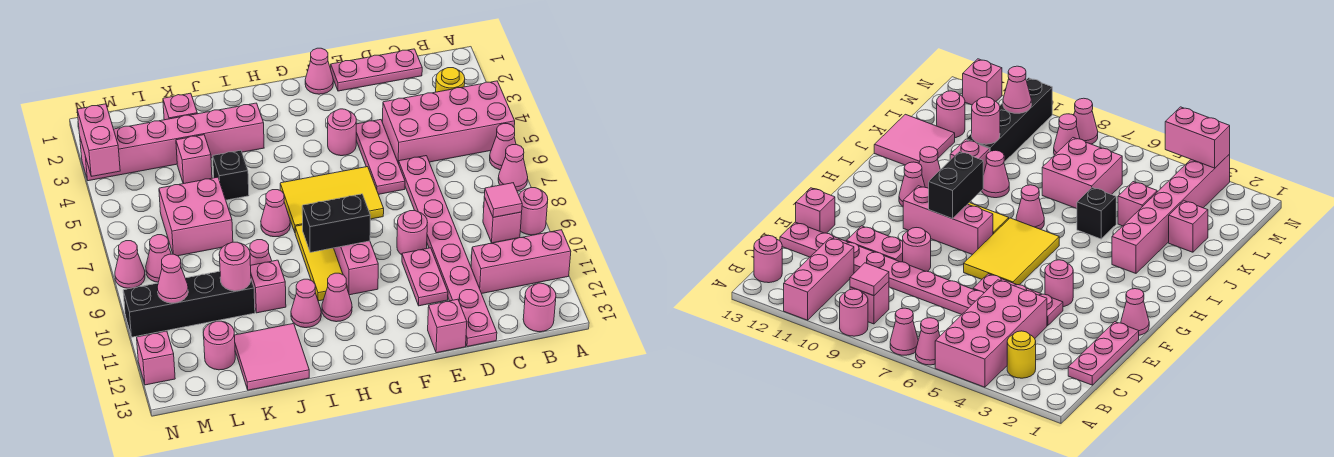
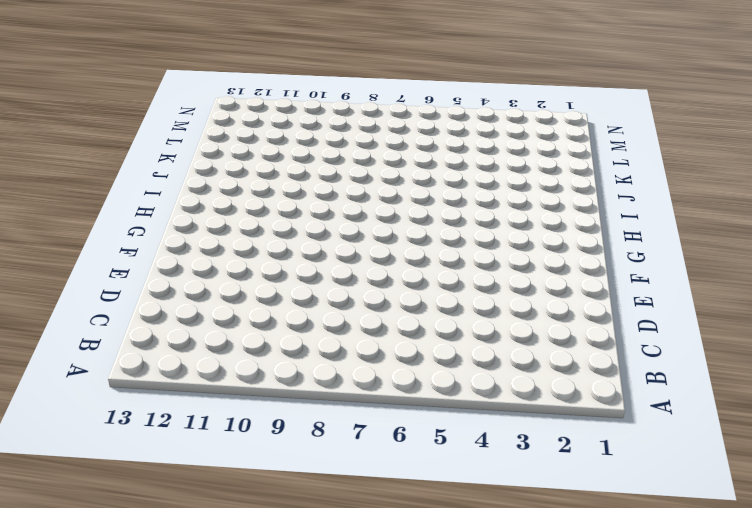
none -> pink 2x4 brick [383,81,515,164]
none -> pink 1x1 cone [490,124,516,170]
none -> pink 1x1 cone [498,145,528,191]
none -> pink 1x1 round brick [519,188,548,235]

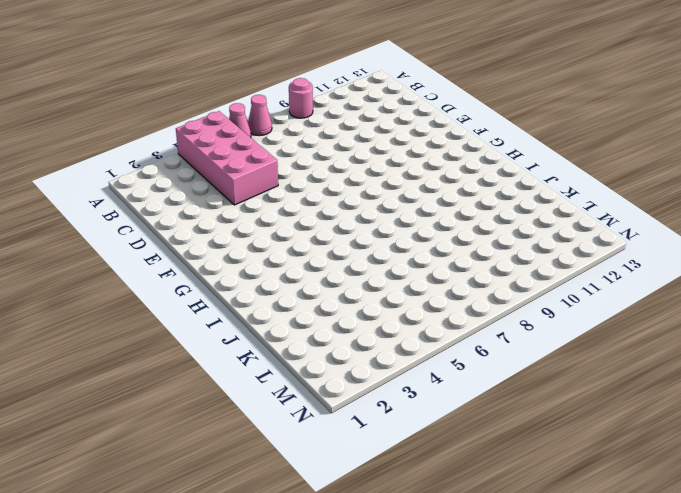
none -> pink 1x3 brick [471,230,571,294]
none -> yellow 1x1 round brick [436,68,465,92]
none -> pink 1x1 brick [483,197,522,243]
none -> pink 1x1 round brick [523,283,556,332]

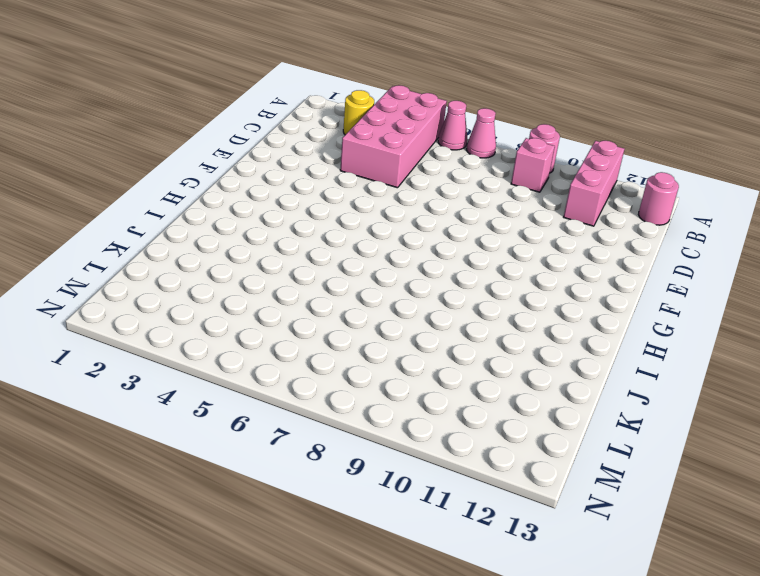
none -> pink 1x3 plate [331,49,422,91]
none -> pink 1x8 plate [399,156,497,347]
none -> pink 1x3 plate [356,120,405,194]
none -> pink 1x1 round brick [397,211,427,255]

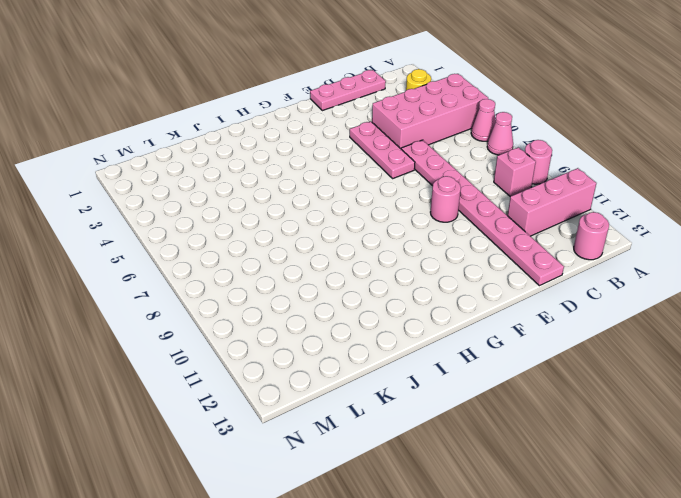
none -> pink 1x2 plate [402,248,448,306]
none -> pink 1x1 brick [428,299,467,353]
none -> pink 1x1 cone [305,48,333,94]
none -> pink 1x1 round brick [328,109,356,156]

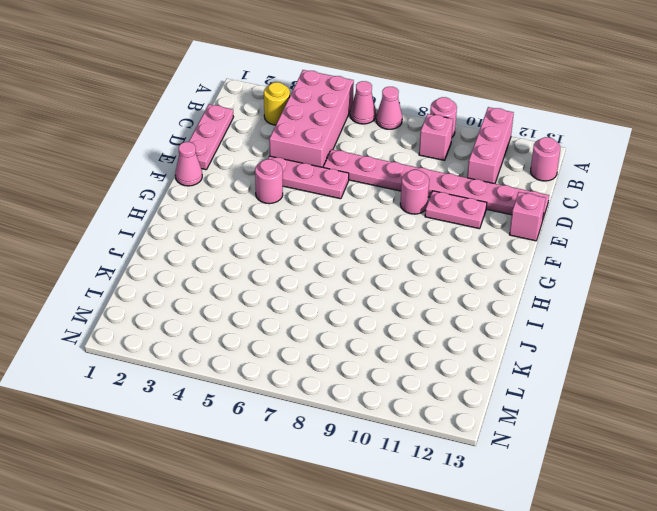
none -> yellow 2x3 tile [280,167,384,232]
none -> pink 1x3 brick [334,241,378,295]
none -> yellow 1x3 tile [295,225,347,301]
none -> pink 1x1 cone [322,273,352,322]

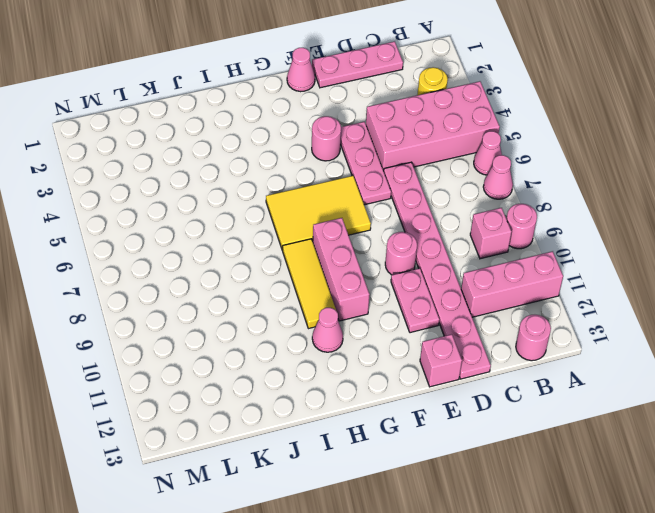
none -> pink 1x6 brick [80,103,264,181]
none -> pink 1x1 cone [261,190,290,237]
none -> pink 1x1 cone [291,279,321,328]
none -> black 1x1 brick [213,150,249,200]

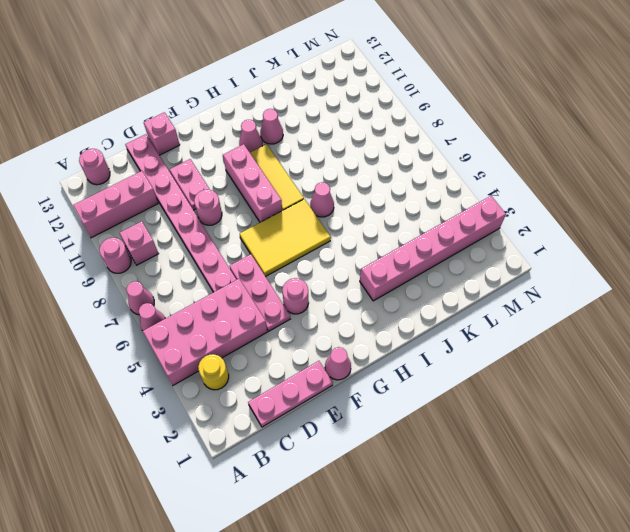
none -> black 1x1 brick [213,150,249,200]
none -> pink 1x1 cone [250,240,272,265]
none -> pink 1x1 brick [251,260,286,313]
none -> pink 2x2 tile [235,324,309,390]

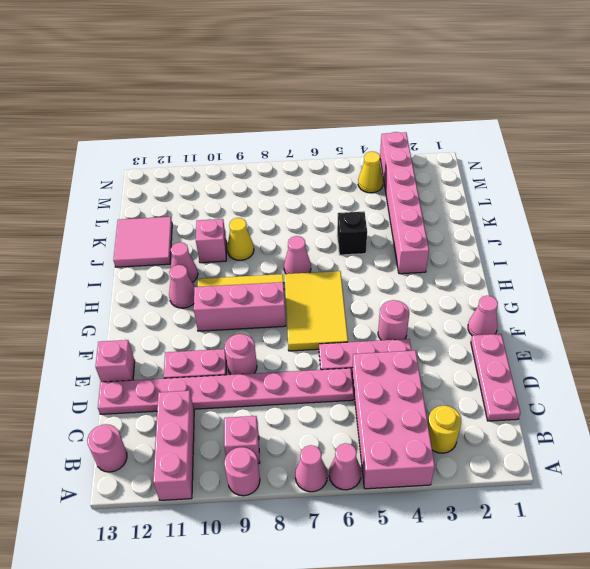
yellow 1x1 cone [227,218,254,260] -> pink 1x1 cone [250,240,272,265]
yellow 1x1 cone [358,151,383,193] -> none
none -> pink 1x1 brick [163,93,197,120]
none -> pink 1x1 brick [176,135,212,184]
none -> pink 2x2 brick [159,177,233,256]
none -> black 1x4 brick [123,271,255,337]

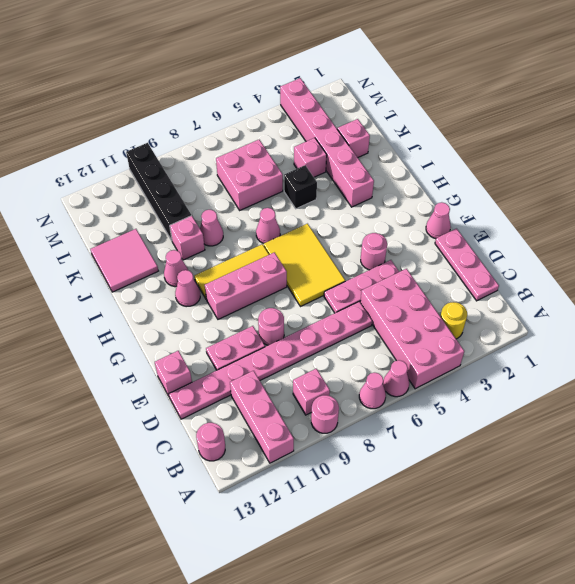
none -> pink 1x1 round brick [203,321,235,370]
none -> pink 1x1 cone [146,235,171,282]
none -> pink 1x1 cone [115,241,145,288]
none -> pink 1x1 brick [137,331,175,385]

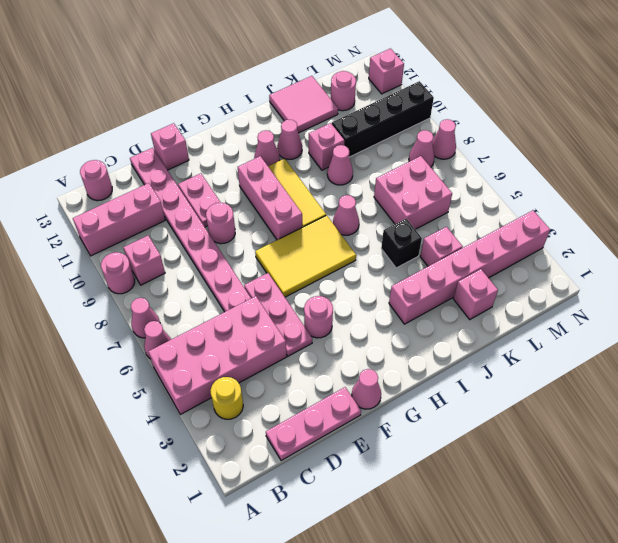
none -> pink 1x1 tile [484,183,522,217]
none -> black 1x2 brick [302,194,370,252]
none -> pink 1x1 round brick [219,242,251,291]
none -> pink 1x1 cone [157,254,188,303]

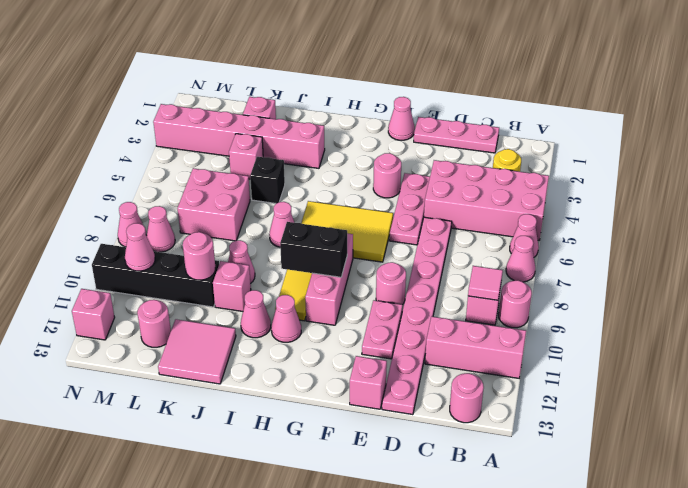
none -> pink 1x2 brick [77,104,120,176]

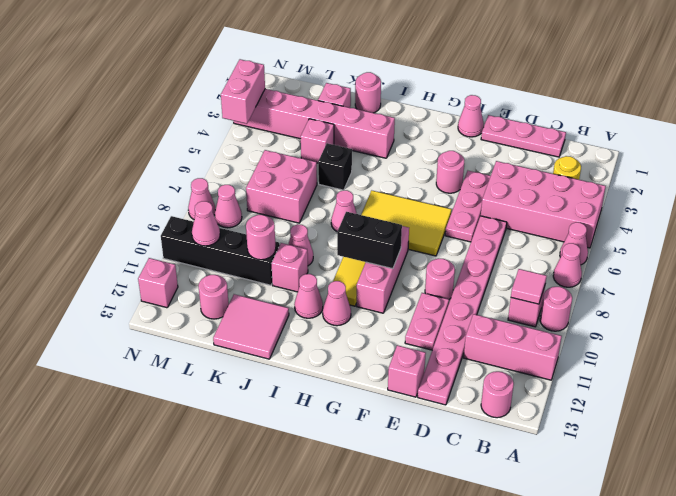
pink 1x1 round brick [355,72,381,113] -> none

